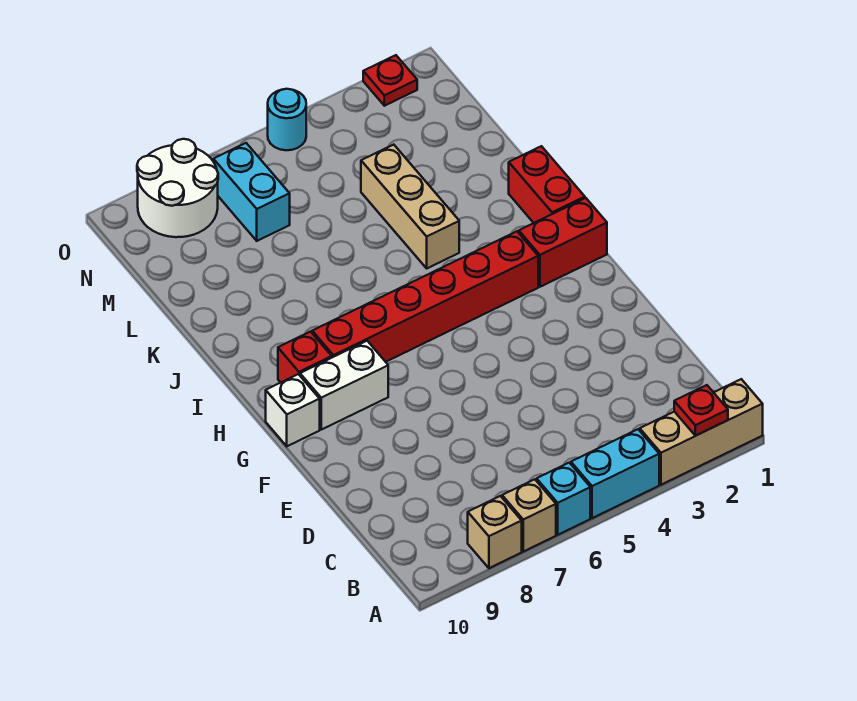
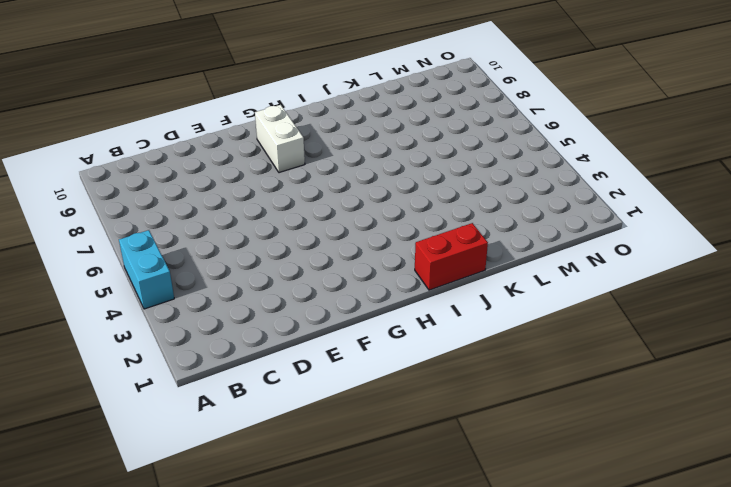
none -> tan 1x3 brick [640,379,763,485]
none -> cyan 1x1 brick [537,463,590,535]
none -> tan 1x1 brick [502,479,556,551]

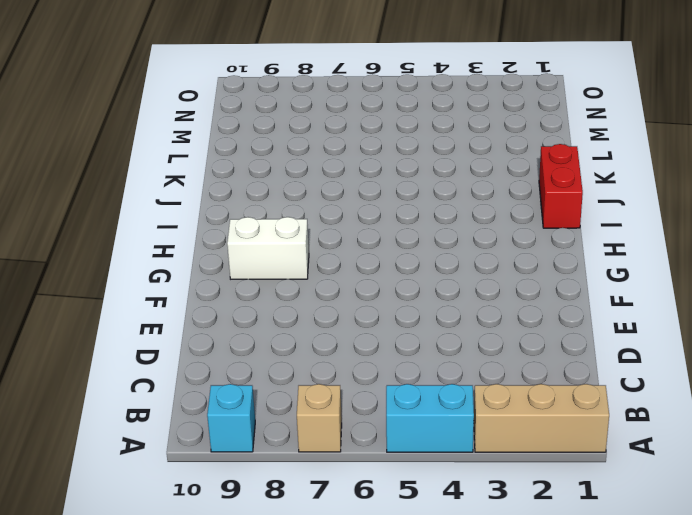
cyan 1x1 brick [207,384,255,452] -> cyan 1x1 brick moved to [537,463,590,535]
none -> tan 1x1 brick [468,496,522,568]
none -> white 1x1 brick [266,374,320,446]
none -> red 1x2 brick [519,198,607,287]

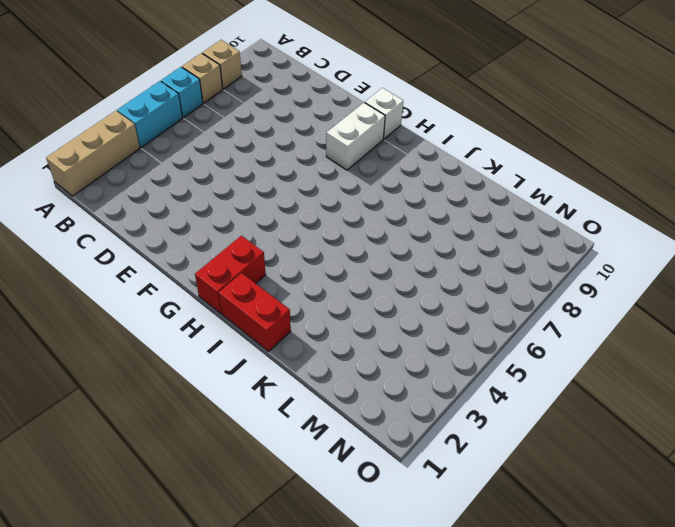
none -> red 1x6 brick [312,231,538,362]
none -> red 1x1 brick [278,332,332,382]
none -> tan 1x3 brick [361,145,459,268]

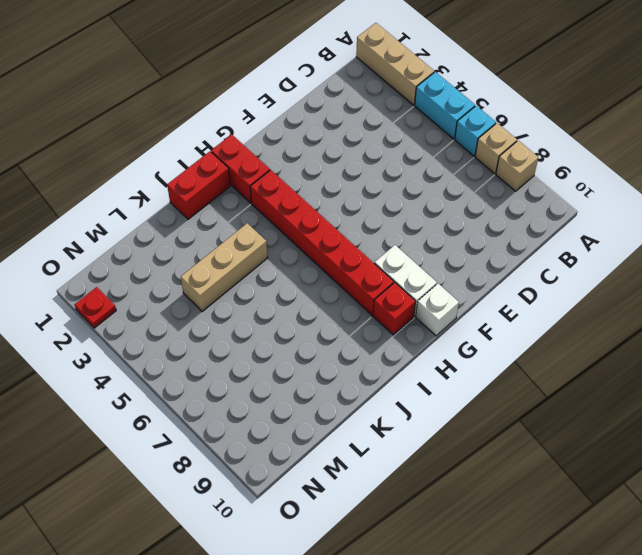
none -> cyan 1x2 brick [213,143,290,241]
none -> white 2x2 round brick [137,139,218,237]
none -> cyan 1x1 round brick [268,89,306,150]

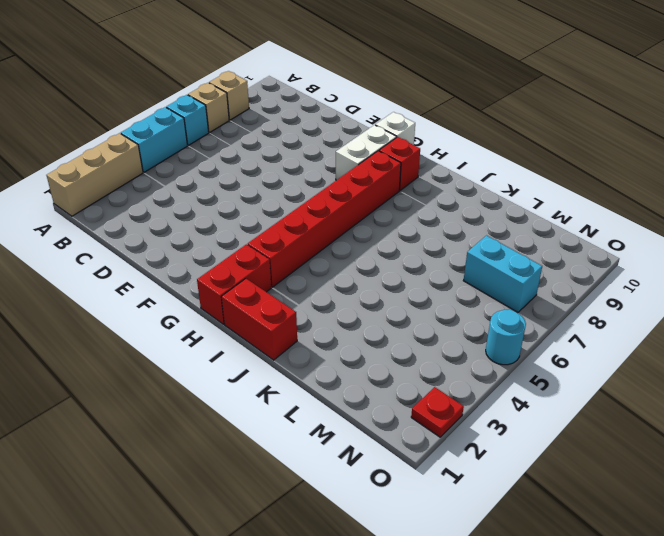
none -> tan 1x3 brick [361,145,459,268]
none -> white 2x2 round brick [137,139,218,237]
none -> red 1x1 plate [674,385,728,436]

